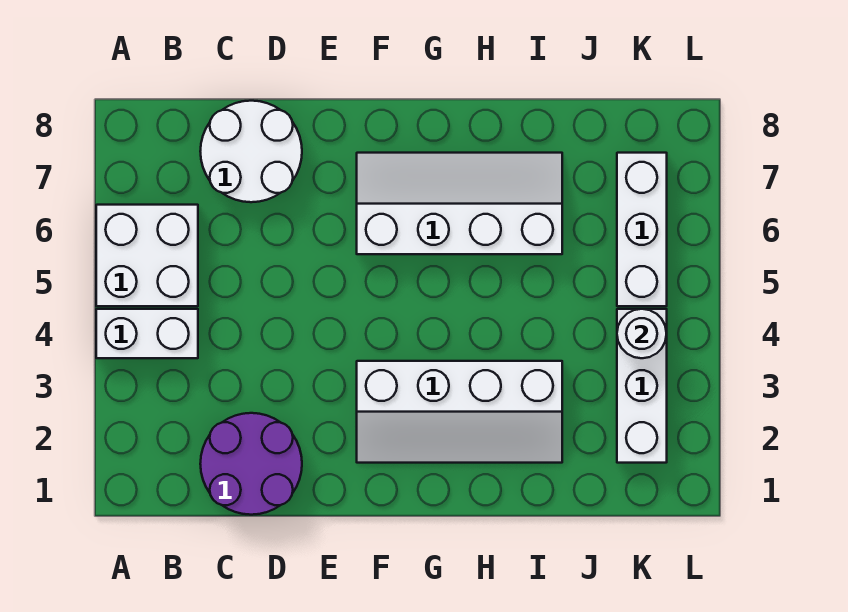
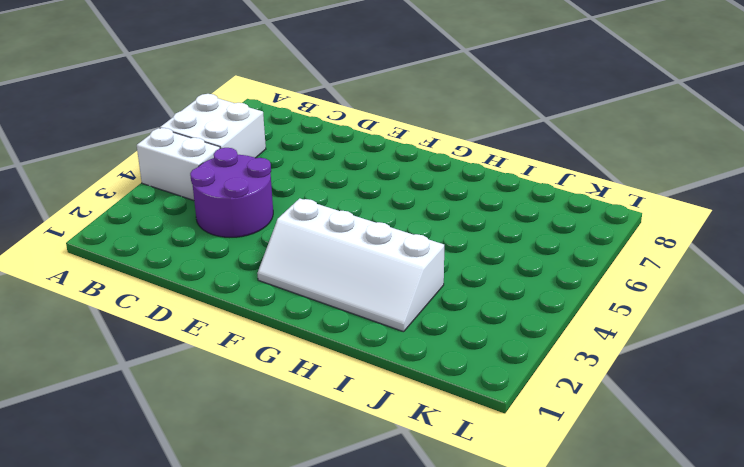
purple 2x2 round brick [190,148,273,237] -> purple 2x2 round brick moved to [200,413,302,515]
none -> white 2x2 round brick [200,101,302,202]
none -> white 2x4 slope [357,153,562,254]

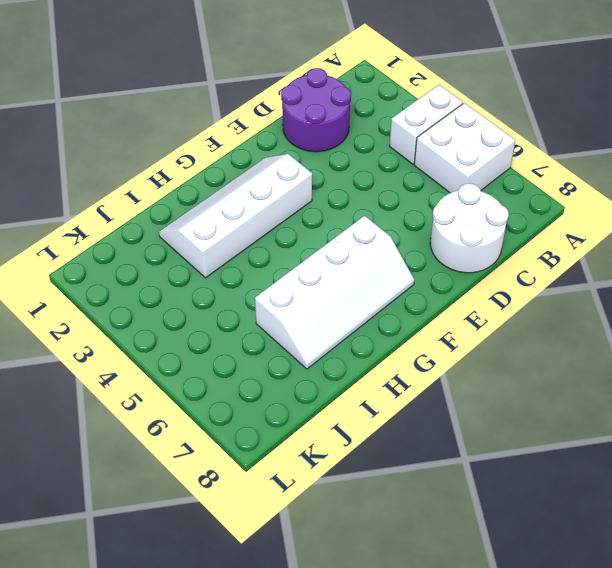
none -> white 1x3 brick [617,309,667,463]
none -> white 1x3 brick [617,153,667,306]

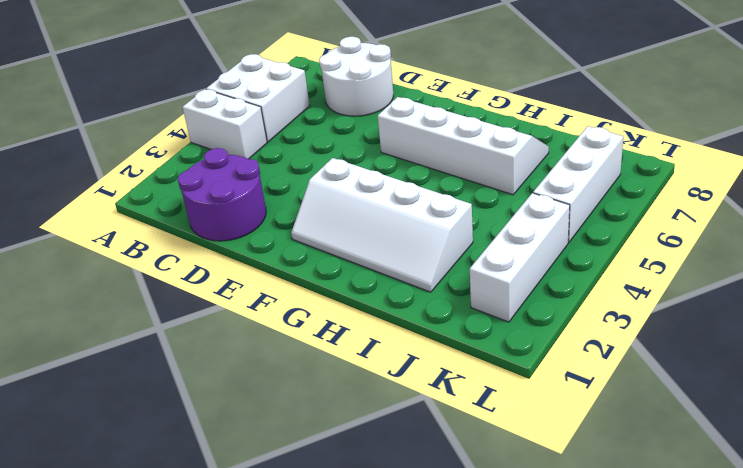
none -> white 1x1 round brick [617,309,666,358]

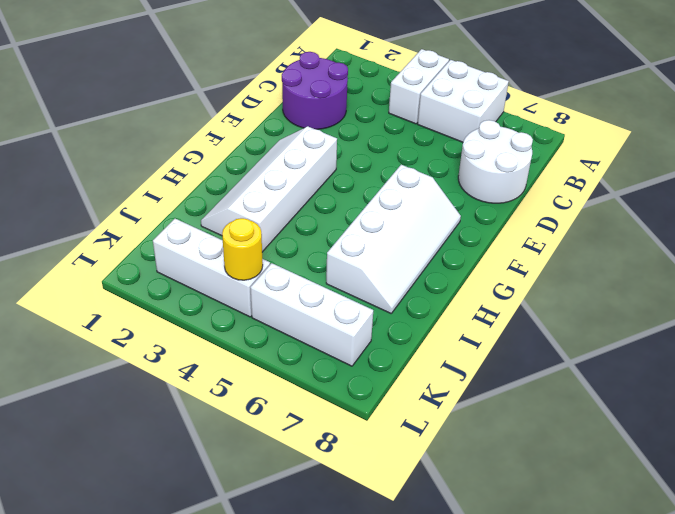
yellow 1x1 round brick [222,218,263,280] -> white 1x1 round brick [617,309,666,358]

